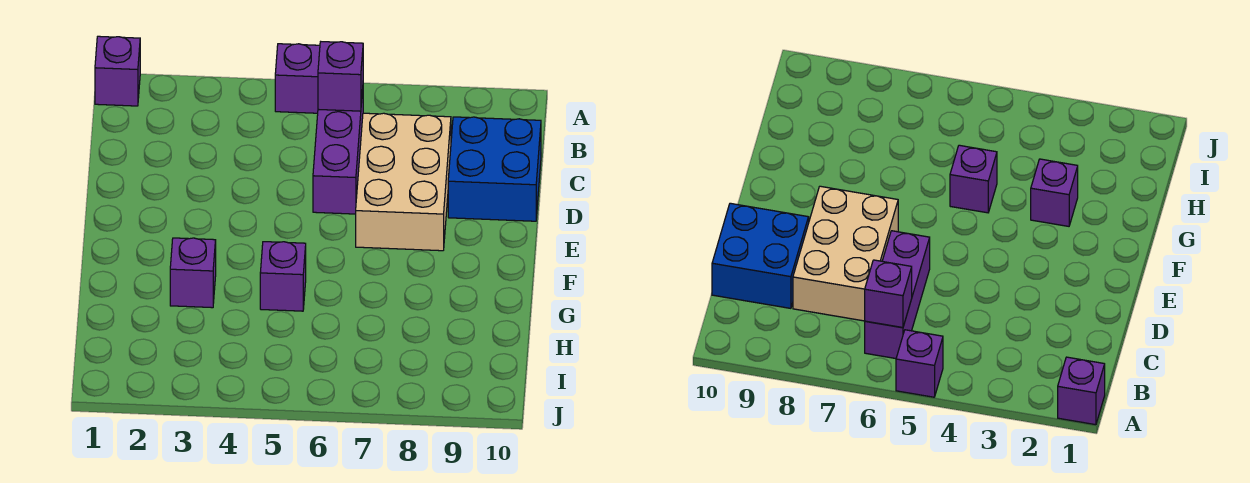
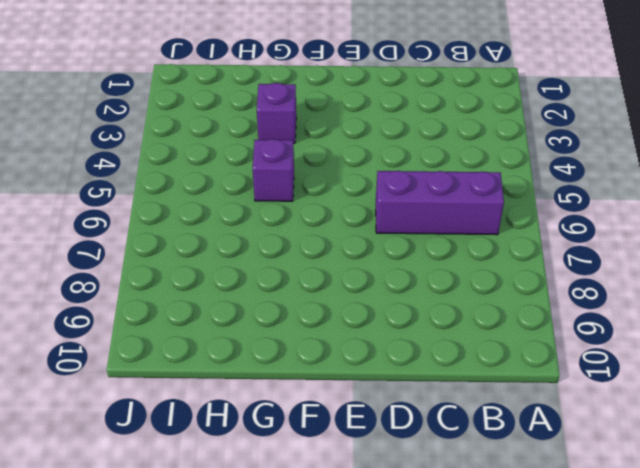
none -> purple 1x1 brick [95,36,140,106]
none -> purple 1x1 brick [275,44,320,113]

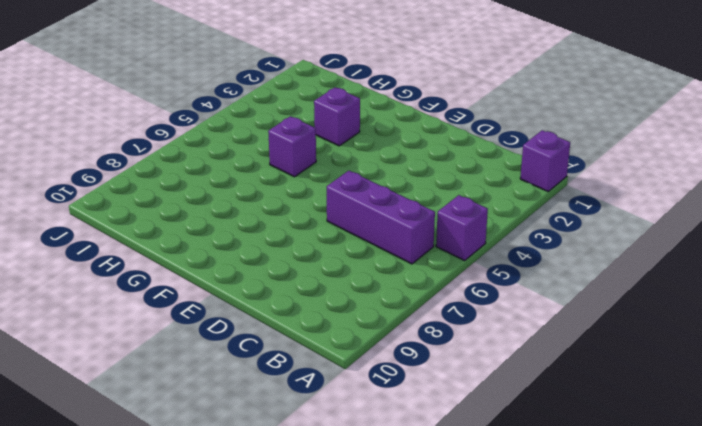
none -> tan 2x3 brick [356,113,451,251]
none -> blue 2x2 brick [448,117,541,221]

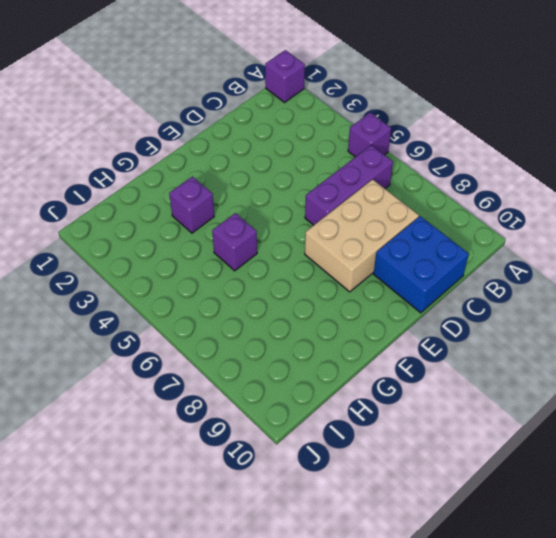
none -> purple 1x1 brick [318,42,363,111]

